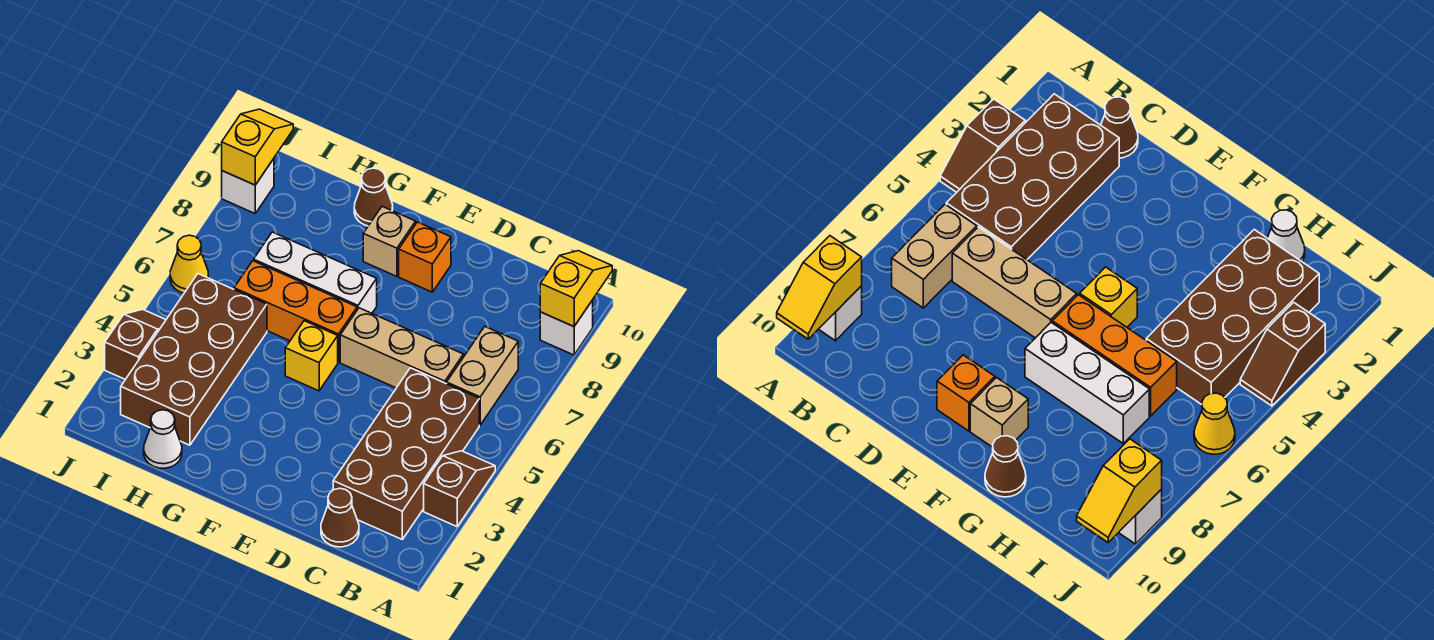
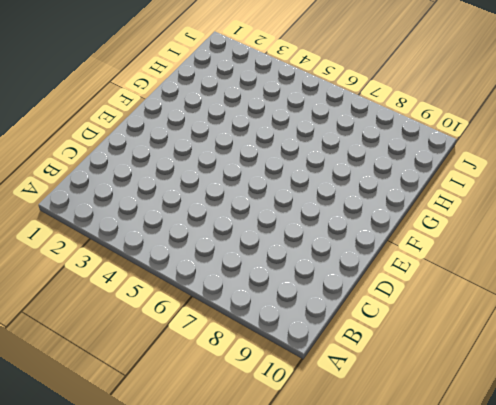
none -> brown 1x2 slope [424,451,495,526]
none -> white 1x1 brick [540,300,593,355]
none -> brown 2x4 brick [333,368,479,539]

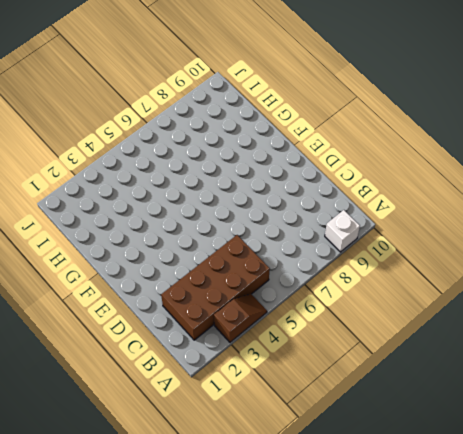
none -> tan 1x2 brick [447,327,518,425]
none -> brown 1x1 cone [321,488,359,547]
none -> tan 1x3 brick [340,308,463,388]

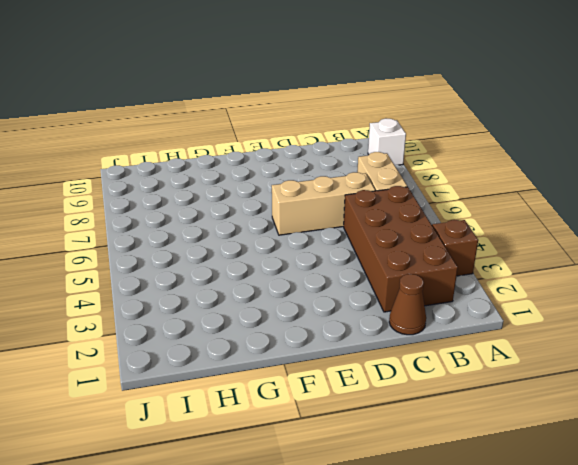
none -> orange 1x1 brick [399,222,451,292]
none -> yellow 1x1 brick [285,321,338,391]
none -> orange 1x3 brick [234,261,357,362]

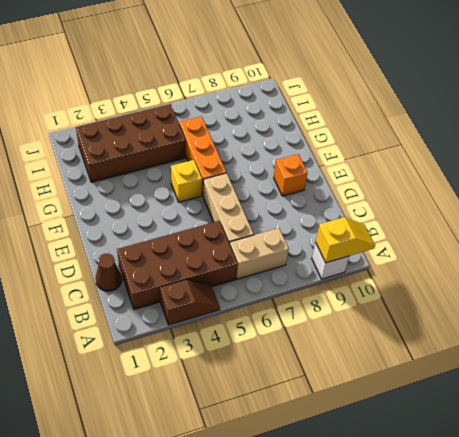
none -> white 1x3 brick [254,232,377,313]
none -> tan 1x1 brick [363,206,416,276]
none -> brown 1x1 cone [354,168,393,226]

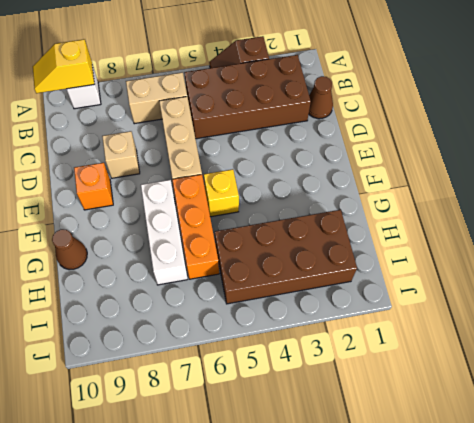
tan 1x1 brick [102,131,140,178] -> tan 1x1 brick moved to [363,206,416,276]
none -> white 1x1 cone [144,410,182,468]
none -> brown 1x2 slope [105,309,166,379]
none -> yellow 1x1 cone [170,235,208,293]

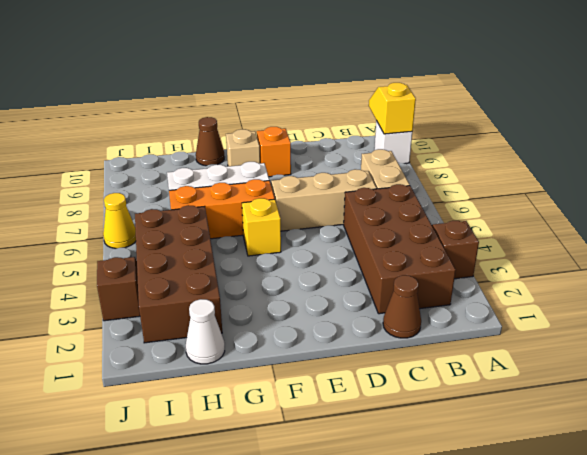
none -> white 1x1 brick [222,159,274,213]
none -> yellow 1x2 slope [222,109,293,185]

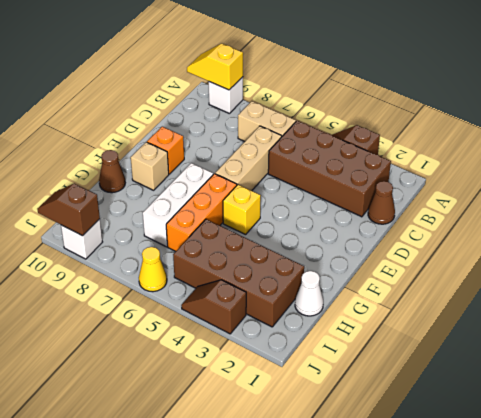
brown 1x2 slope [37,183,100,236] -> yellow 1x2 slope [222,109,293,185]

